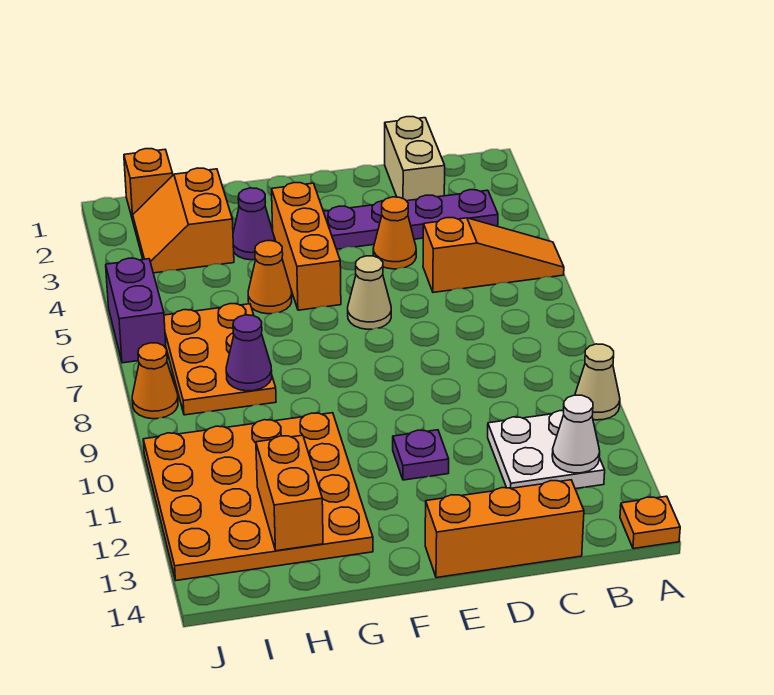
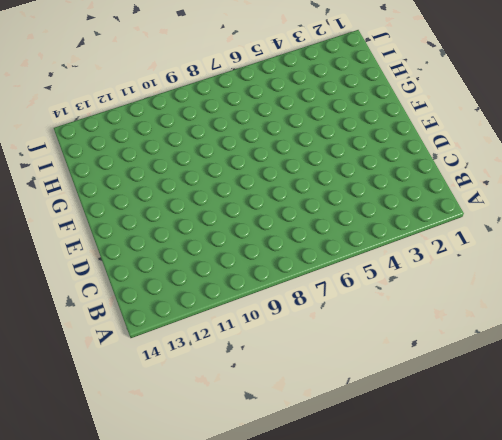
none -> orange 1x3 slope [423,218,564,292]
none -> tan 1x1 cone [575,344,620,420]
none -> orange 1x1 plate [620,496,680,549]

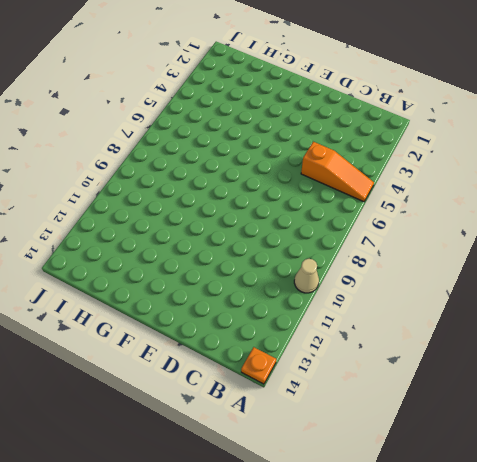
none -> purple 1x4 plate [324,190,498,249]
none -> white 2x2 plate [488,411,605,489]
none -> tan 1x2 brick [385,117,445,201]

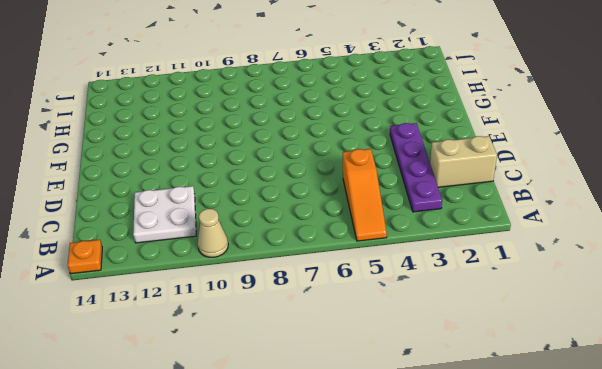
none -> orange 1x3 brick [425,480,584,578]
none -> orange 1x1 cone [373,197,416,269]
none -> tan 1x1 cone [348,256,391,329]

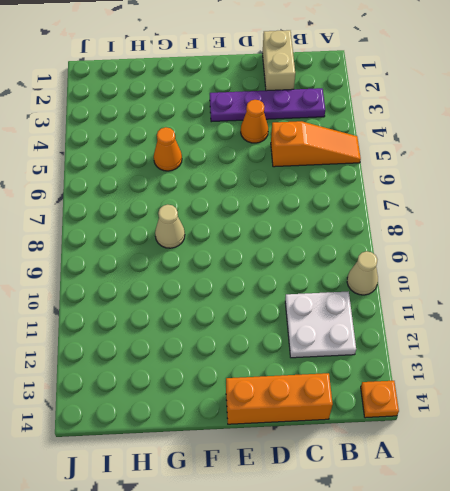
tan 1x1 cone [155,205,185,248] -> tan 1x1 cone moved to [348,256,391,329]
none -> purple 1x1 plate [393,430,449,480]
none -> orange 1x3 brick [272,183,341,310]
none -> purple 1x1 cone [233,188,274,260]

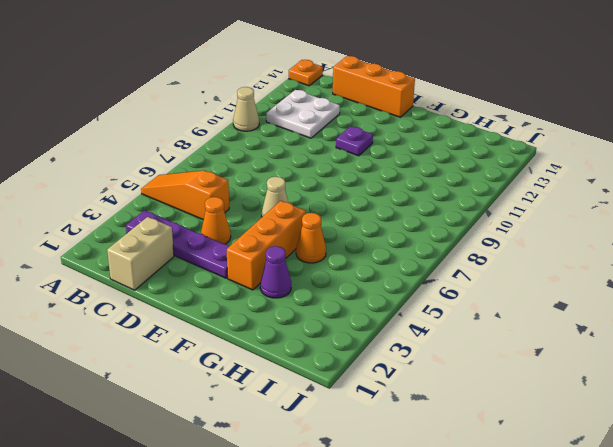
none -> orange 4x4 plate [143,413,373,580]
none -> orange 2x2 slope [133,168,234,273]
none -> orange 2x3 plate [164,304,276,415]

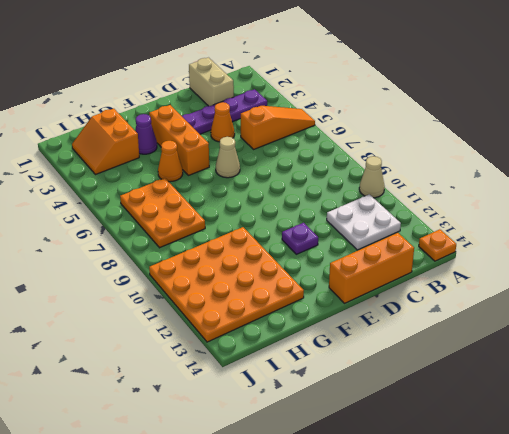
none -> orange 1x1 brick [124,149,173,220]
none -> purple 1x2 brick [106,258,166,363]
none -> orange 1x1 cone [132,343,178,419]

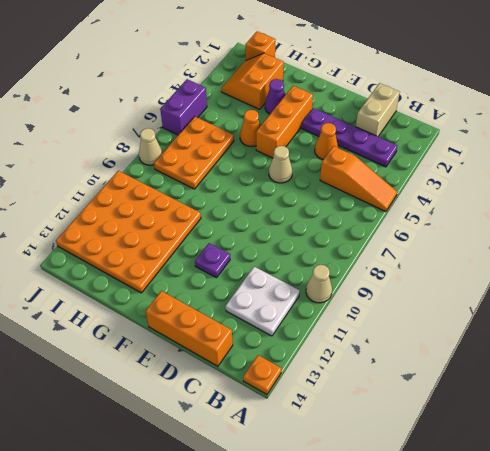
tan 1x1 cone [139,128,162,165] -> orange 1x1 cone [132,343,178,419]
none -> white 1x1 cone [552,395,600,473]
none -> purple 1x1 cone [226,315,272,391]
none -> orange 1x2 brick [256,435,323,551]

